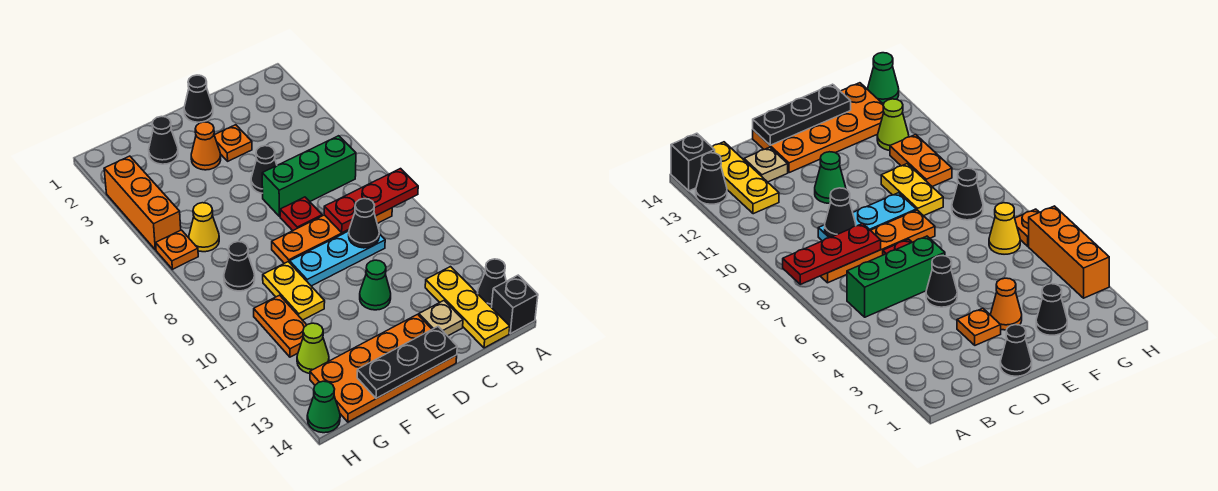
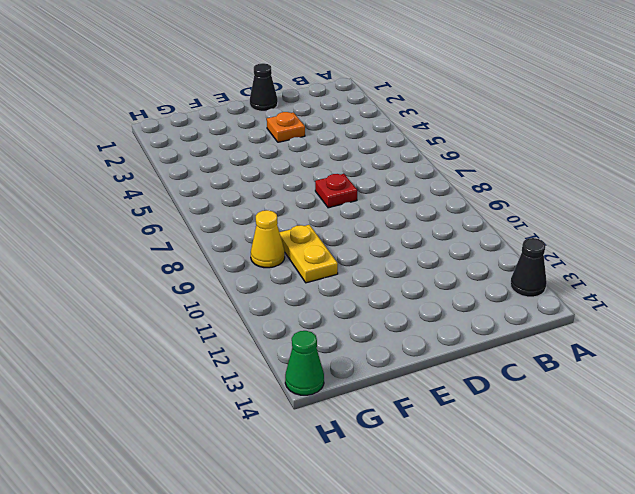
yellow 1x1 cone [251,210,285,268] -> yellow 1x1 cone moved to [189,203,219,252]
none -> black 1x1 brick [492,275,538,334]
none -> green 1x3 brick [262,136,356,217]
none -> orange 1x4 plate [272,208,392,263]

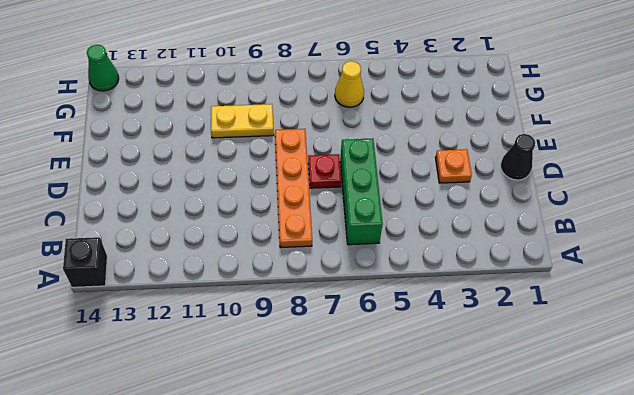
none -> black 1x1 cone [477,259,506,308]
none -> yellow 1x3 plate [425,267,510,348]
none -> cyan 1x3 plate [290,231,385,286]

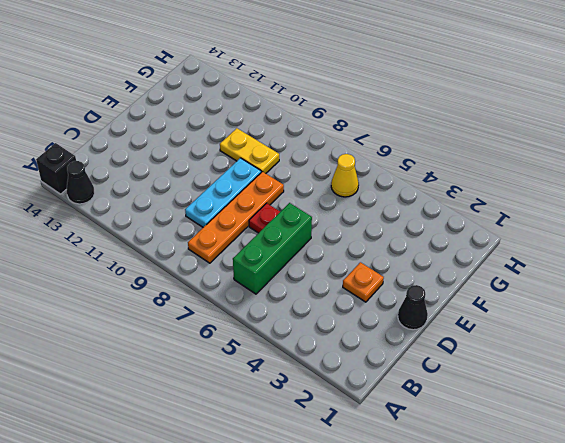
none -> yellow 1x3 plate [425,267,510,348]
none -> tan 1x1 plate [419,301,463,336]
none -> black 1x1 cone [251,146,277,193]

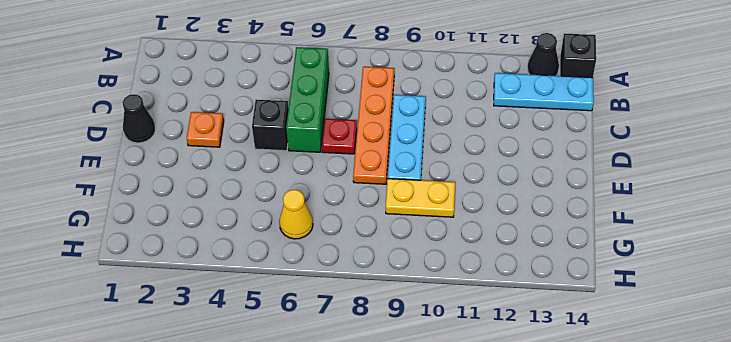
cyan 1x3 plate [494,73,594,111] -> yellow 1x3 plate [425,267,510,348]
black 1x1 brick [252,99,289,151] -> black 1x1 cone [251,146,277,193]
none -> tan 1x1 plate [419,301,463,336]
none -> green 1x1 cone [360,260,391,310]
none -> orange 2x4 plate [310,314,457,422]

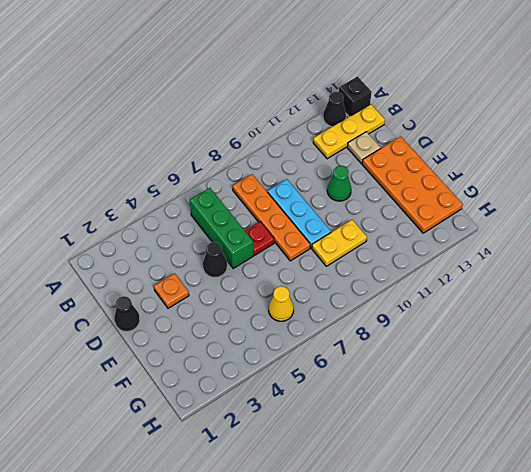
none -> orange 1x1 cone [191,122,221,170]
none -> black 1x1 cone [149,116,178,164]
none -> black 1x1 cone [224,242,255,291]

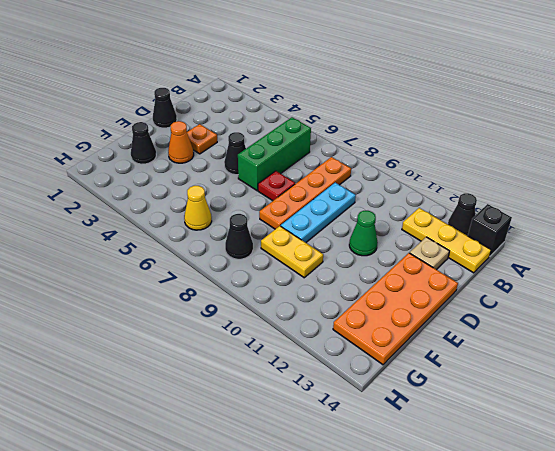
none -> orange 1x2 plate [254,295,306,357]
none -> lime 1x1 cone [297,323,329,373]
none -> orange 1x3 brick [104,156,181,250]

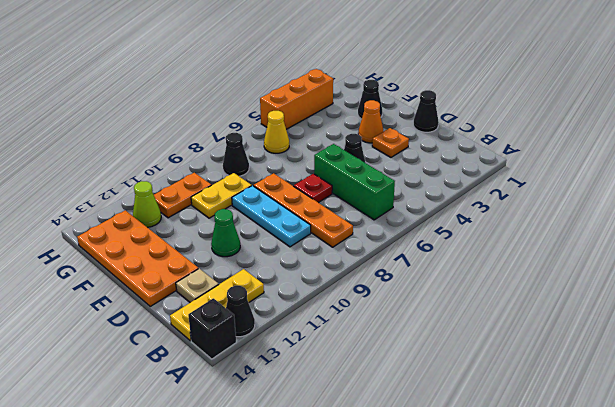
none -> orange 1x1 plate [156,230,198,269]
none -> green 1x1 cone [307,381,340,433]
none -> red 1x3 plate [324,169,418,233]

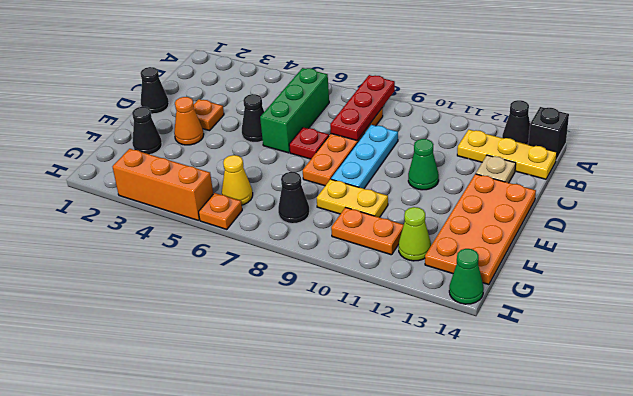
none -> black 1x1 cone [349,199,379,248]
none -> black 1x3 plate [357,327,457,398]

